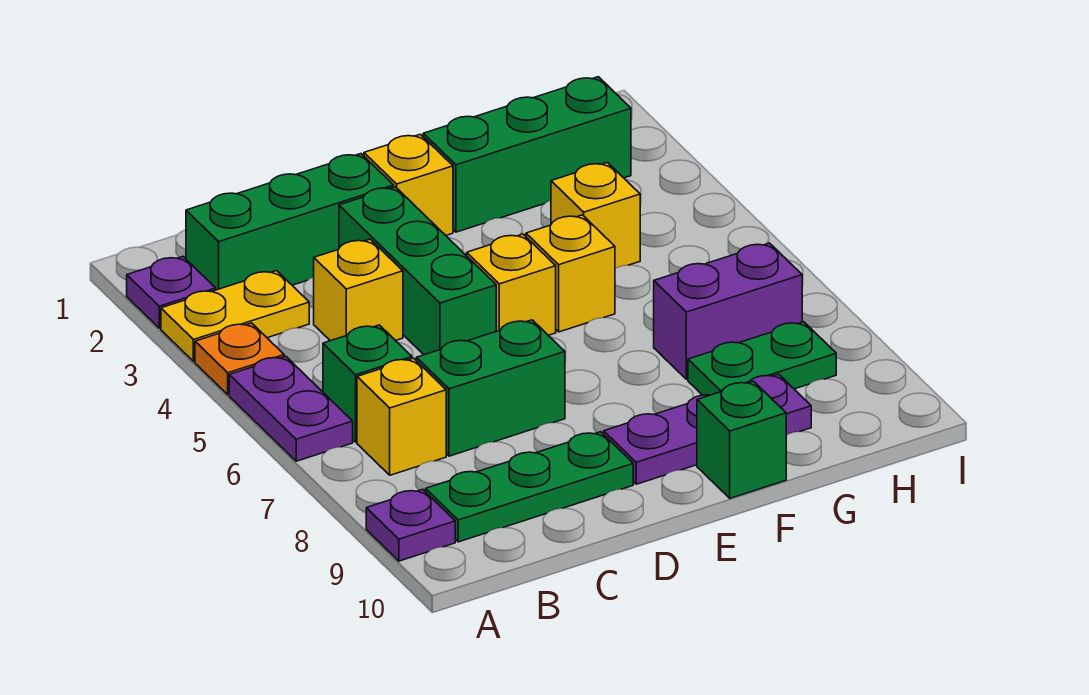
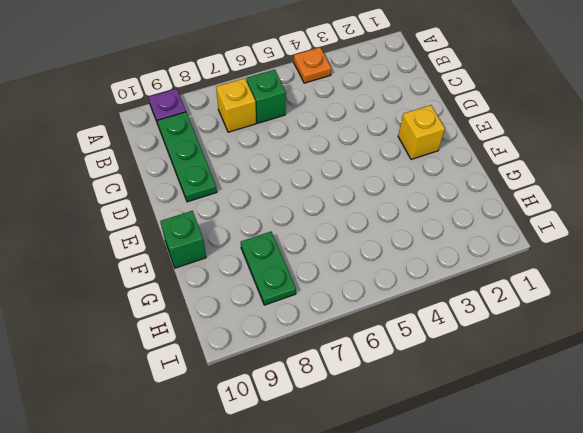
none -> purple 1x1 plate [127,257,216,328]
none -> yellow 1x2 plate [161,271,309,361]
none -> purple 1x2 plate [229,356,353,461]

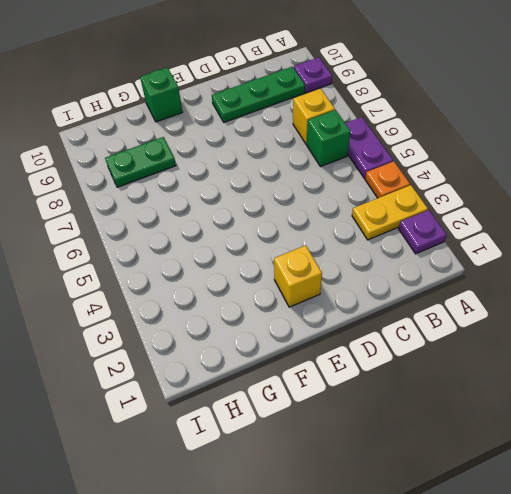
none -> green 1x3 brick [186,154,394,290]
none -> yellow 1x1 brick [314,239,403,341]
none -> green 1x2 brick [416,320,565,456]

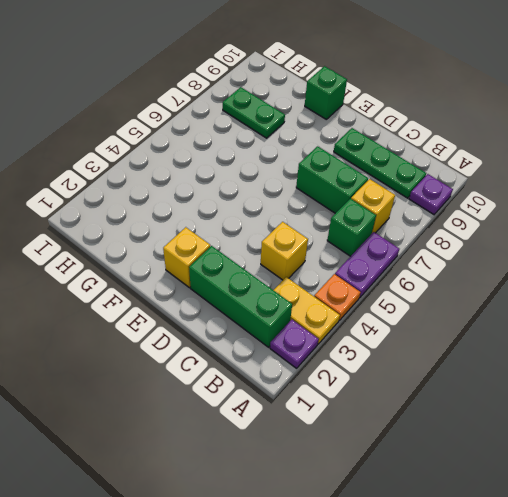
none -> green 1x3 brick [339,187,496,355]
none -> yellow 1x1 brick [467,234,556,335]
none -> purple 1x3 plate [604,374,811,484]

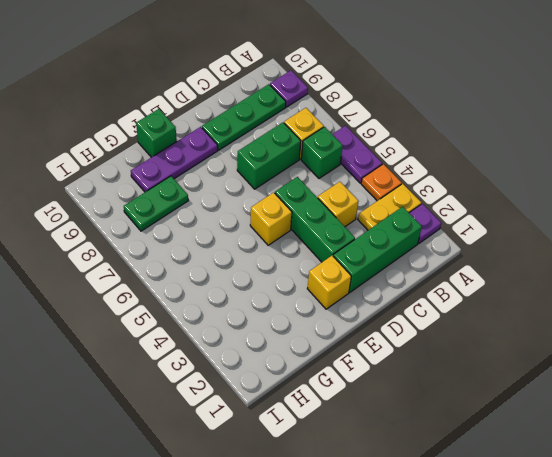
none -> green 1x3 brick [423,77,631,232]
none -> yellow 1x1 brick [526,215,615,332]
none -> yellow 1x1 brick [551,163,640,269]

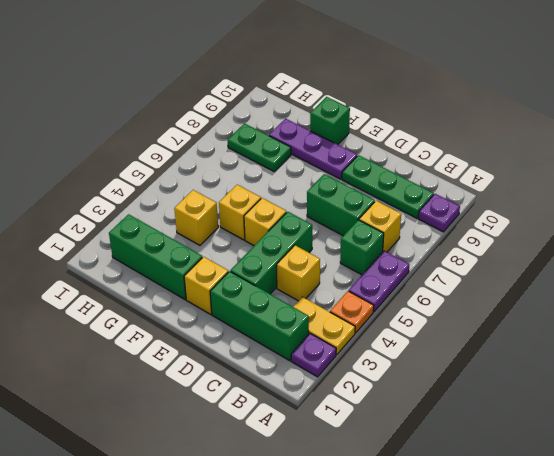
none -> purple 1x2 brick [654,243,802,379]

